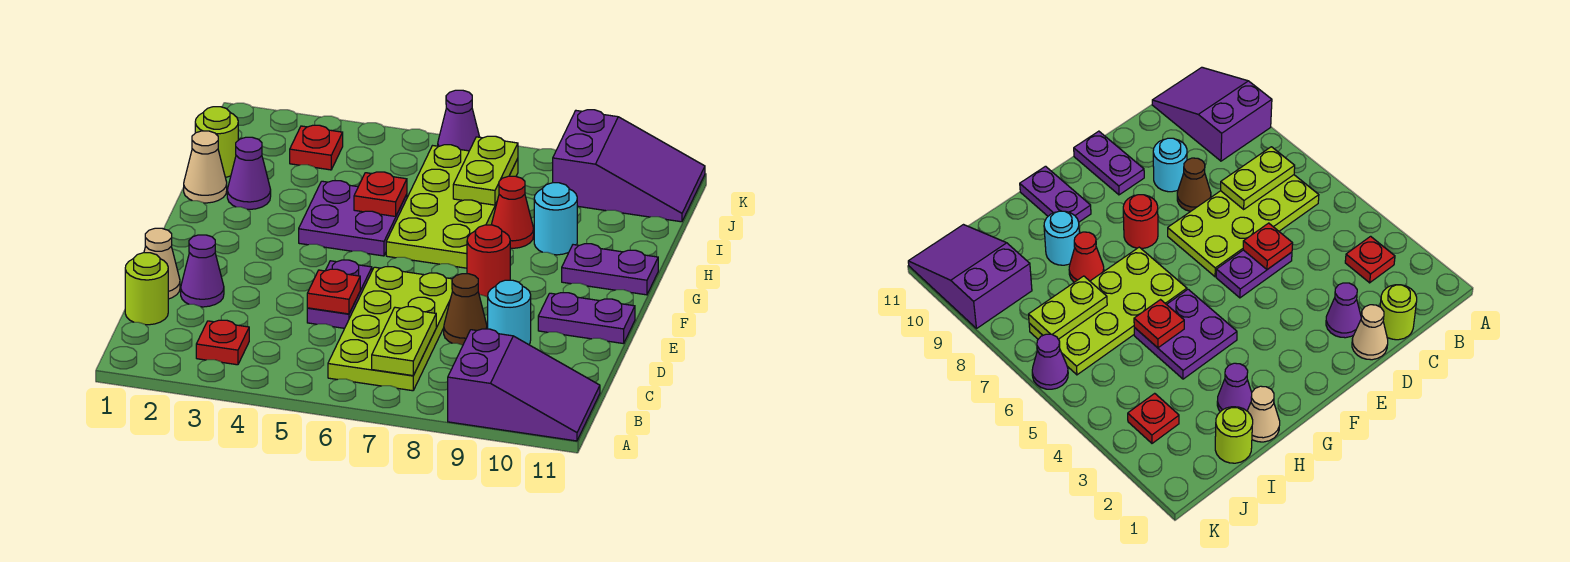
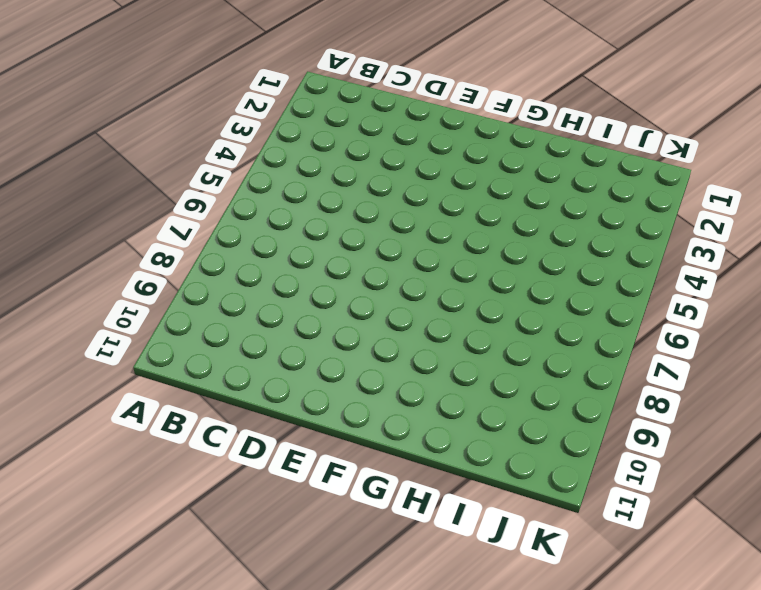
none -> purple 2x3 slope [448,329,600,441]
none -> red 1x1 plate [196,320,249,365]
none -> lime 2x4 plate [328,267,452,391]

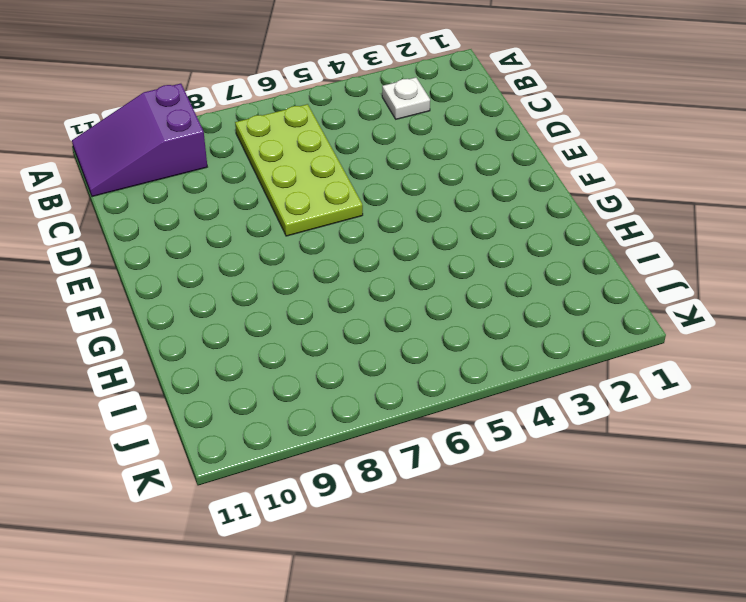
white 1x1 plate [382,77,430,119] -> red 1x1 plate [196,320,249,365]
none -> lime 1x1 round brick [125,253,168,325]
none -> tan 1x1 cone [144,228,180,299]
none -> purple 1x1 cone [181,235,224,307]

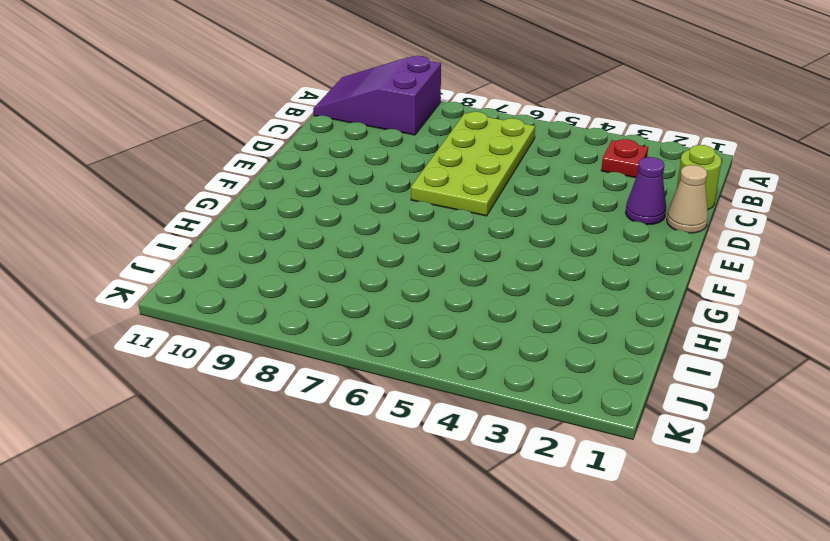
none -> purple 1x2 plate [307,260,372,328]
none -> brown 1x1 cone [444,274,487,345]
none -> cyan 1x1 round brick [488,280,531,345]

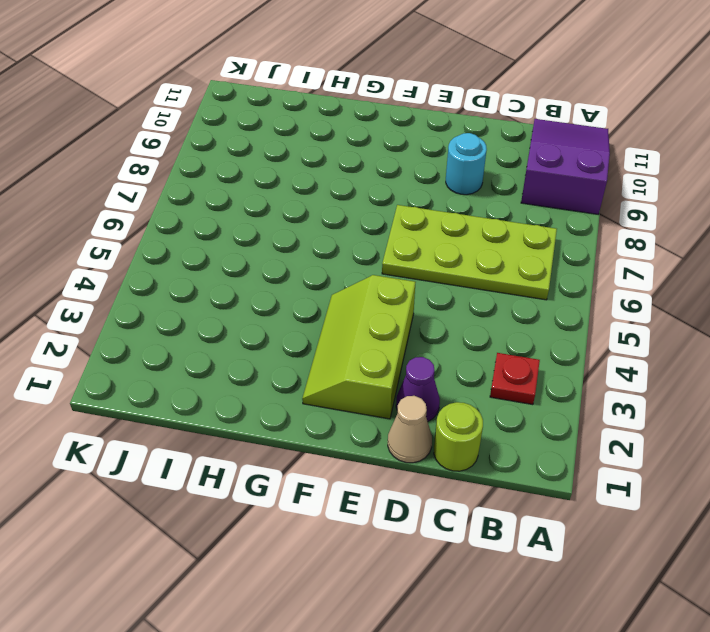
lime 2x3 slope [302,275,416,419] -> none
none -> purple 1x2 plate [307,260,372,328]
none -> brown 1x1 cone [444,274,487,345]
none -> purple 1x2 plate [538,293,635,344]

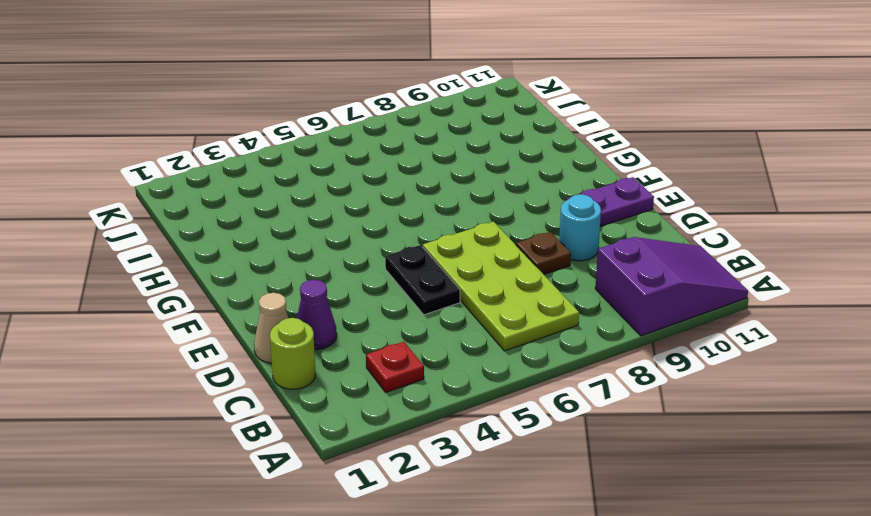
black 1x2 plate [385,245,460,315] -> purple 1x2 plate [307,260,372,328]
brown 1x1 plate [516,232,571,274] -> brown 1x1 cone [444,274,487,345]
none -> red 1x1 round brick [467,225,510,297]
none -> purple 2x2 plate [299,181,407,256]
none -> lime 2x4 plate [386,145,518,268]

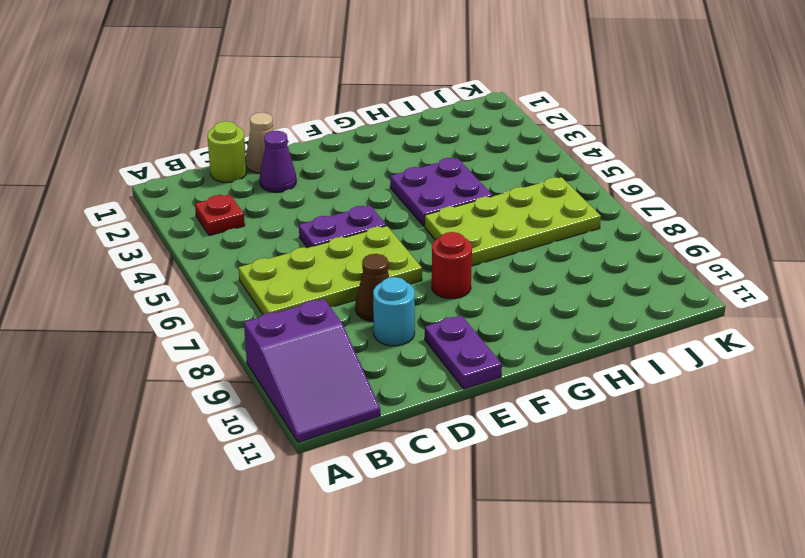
none -> purple 1x2 plate [562,244,658,295]
none -> tan 1x1 cone [184,131,227,203]
none -> purple 1x1 cone [227,137,271,209]

